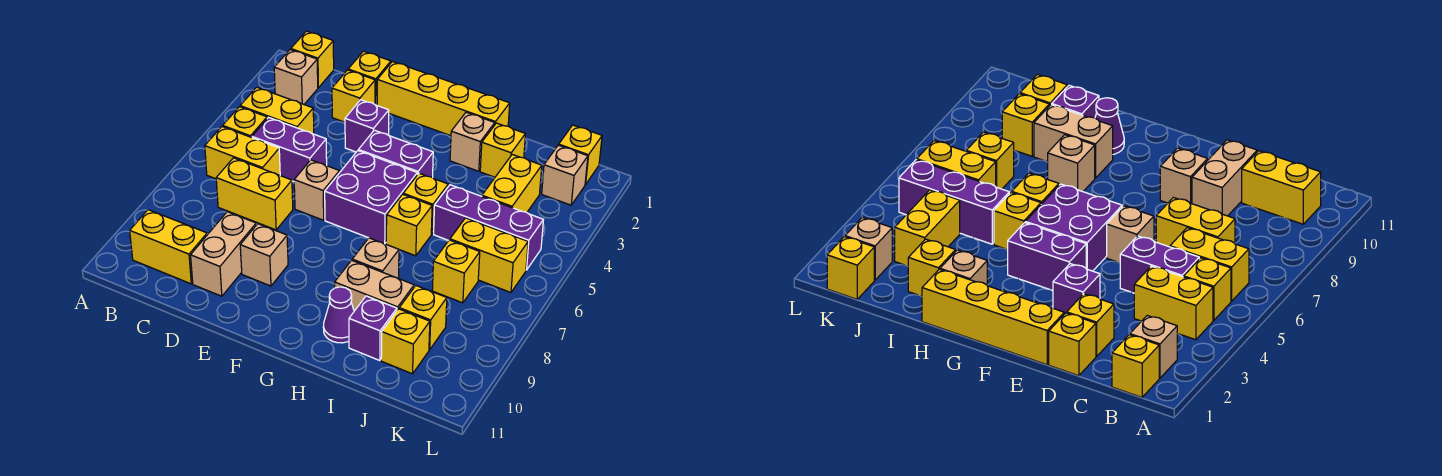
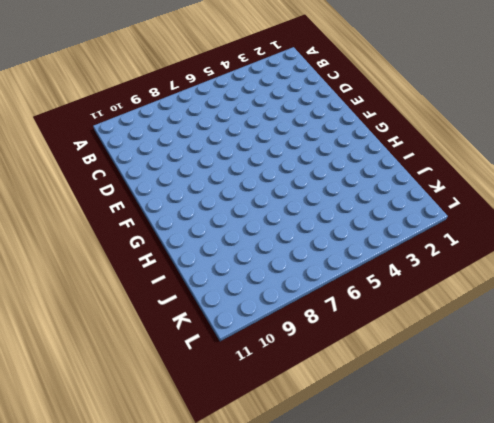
none -> yellow 1x1 brick [291,31,334,88]
none -> tan 1x1 brick [274,50,318,104]
none -> yellow 1x2 brick [240,87,314,134]
none -> yellow 1x1 brick [223,107,267,138]

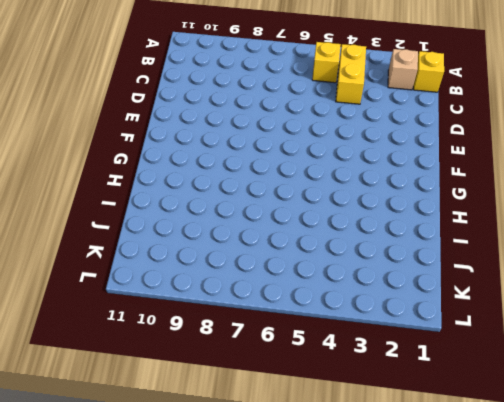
none -> yellow 1x2 brick [205,127,280,179]
none -> yellow 1x2 brick [130,210,207,284]
none -> purple 1x2 brick [252,118,327,181]
none -> yellow 1x2 brick [216,158,293,230]

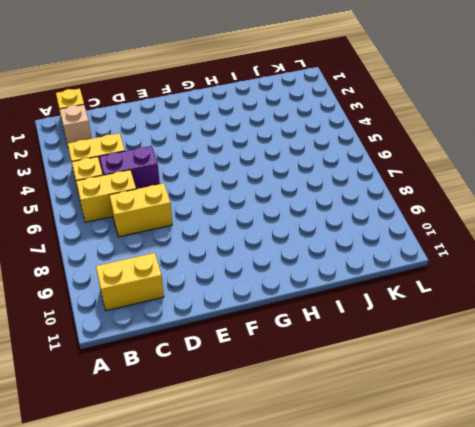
none -> yellow 1x1 brick [348,51,391,105]
none -> yellow 1x1 brick [332,70,375,122]
none -> tan 1x2 brick [191,212,256,296]
none -> yellow 1x4 brick [377,62,510,136]

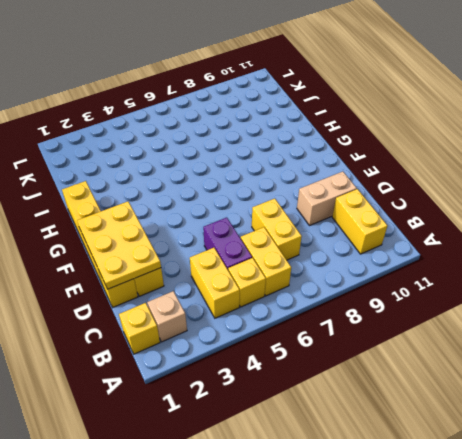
yellow 2x3 plate [77,202,161,289] -> none
none -> purple 1x1 brick [345,100,389,152]
none -> tan 1x1 brick [294,160,340,220]
none -> tan 1x1 brick [240,224,288,286]
none -> purple 1x2 brick [358,130,433,178]

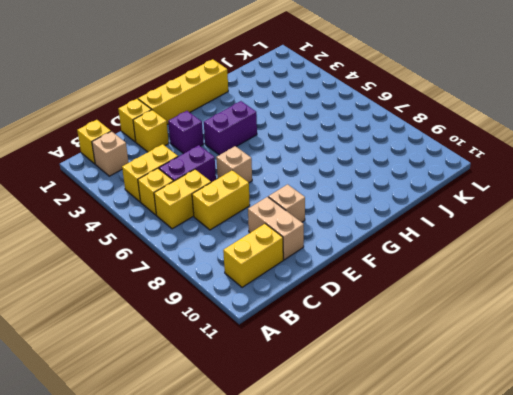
none -> purple 2x2 brick [325,151,417,244]
none -> tan 1x1 brick [450,112,495,171]
none -> yellow 1x1 brick [403,173,448,234]
none -> yellow 1x1 brick [386,194,432,256]

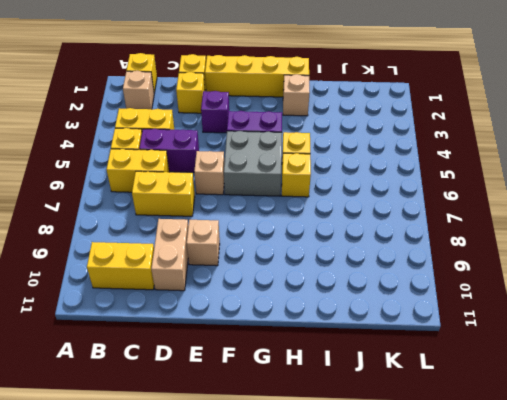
grey 2x2 brick [224,131,282,196] -> purple 2x2 brick [325,151,417,244]
none -> tan 1x1 brick [352,238,399,278]
none -> tan 1x2 brick [335,260,414,311]
none -> purple 1x1 cone [323,287,354,343]
none -> yellow 1x1 brick [480,123,525,177]

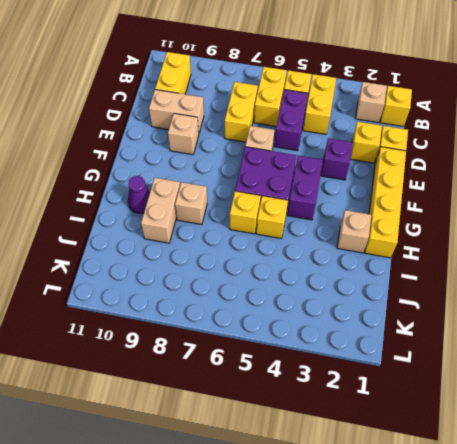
none -> yellow 1x1 brick [480,123,525,177]
none -> purple 1x3 brick [434,185,543,270]
none -> purple 1x1 brick [349,296,397,361]
none -> yellow 1x2 brick [482,155,542,212]

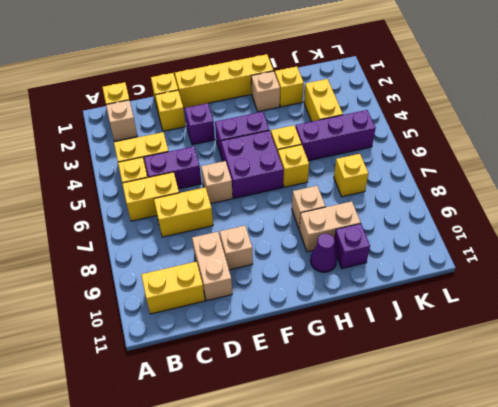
none -> yellow 1x2 brick [450,218,528,292]
none -> yellow 1x1 brick [399,286,447,350]
none -> yellow 1x1 brick [381,309,430,374]
none -> yellow 1x1 brick [559,125,602,184]

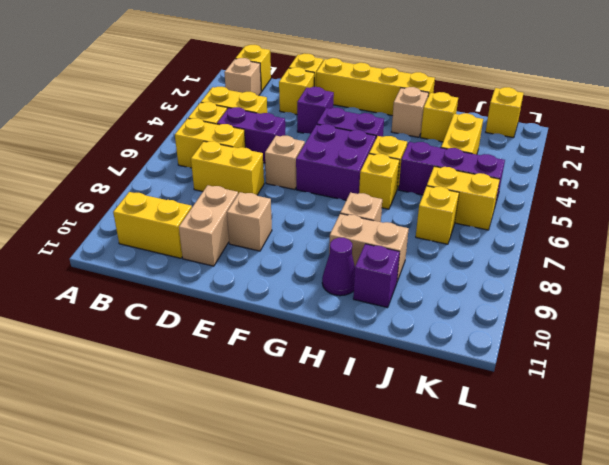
none -> yellow 1x1 brick [399,286,447,350]
none -> yellow 1x1 brick [381,309,430,374]
none -> tan 1x1 brick [542,145,588,205]

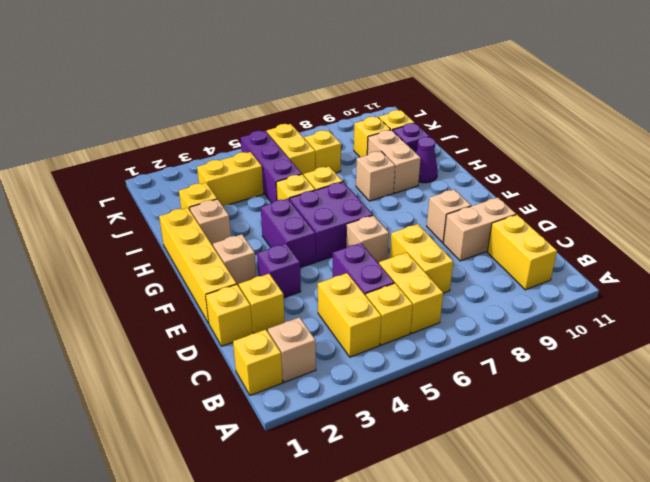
tan 1x1 brick [213,234,256,286] -> tan 1x1 brick moved to [542,145,588,205]
none -> yellow 1x1 brick [559,125,602,184]

